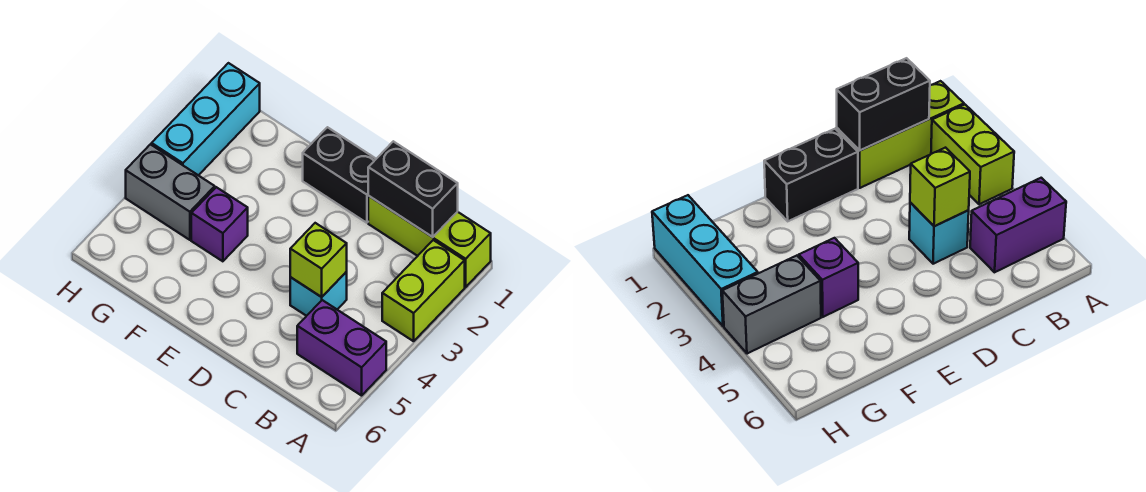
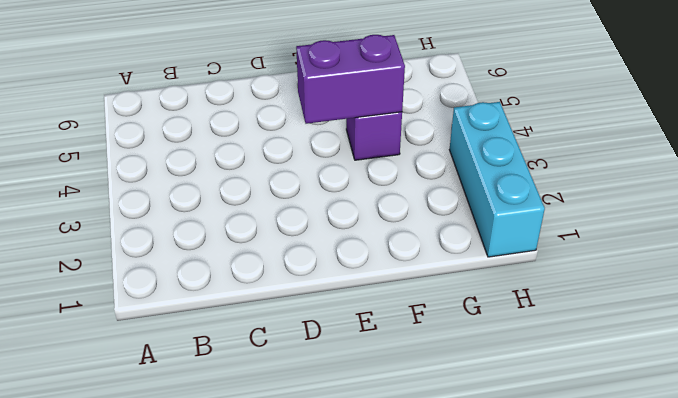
purple 1x2 brick [296,35,405,124] -> purple 1x2 brick moved to [297,300,386,396]
none -> lime 1x3 brick [368,196,491,287]
none -> lime 1x2 brick [382,240,465,341]

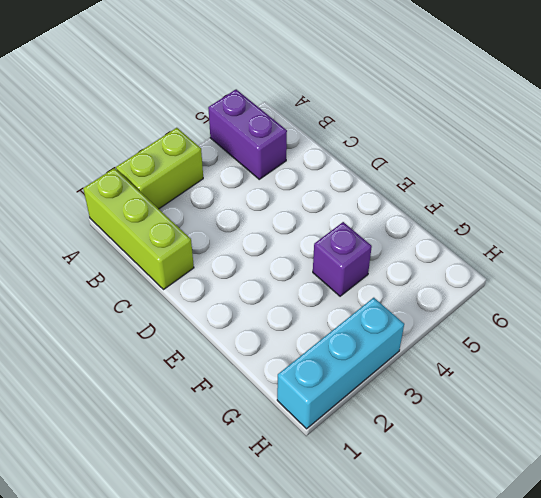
none -> cyan 1x1 brick [290,272,347,316]
none -> black 1x2 brick [303,127,376,223]

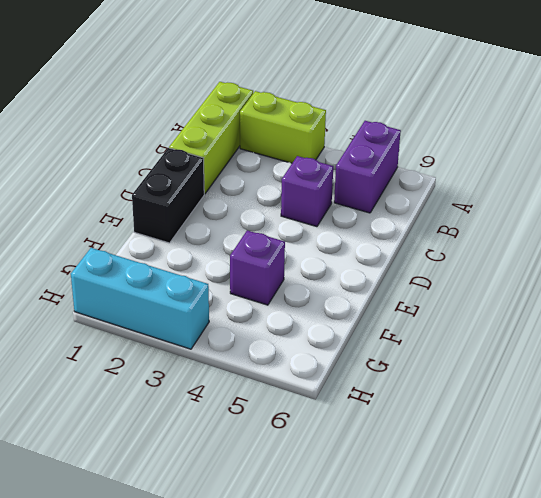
purple 1x1 brick [281,156,333,227] -> cyan 1x1 brick [290,272,347,316]
none -> grey 1x2 brick [126,144,215,240]
none -> black 1x2 brick [368,141,458,237]

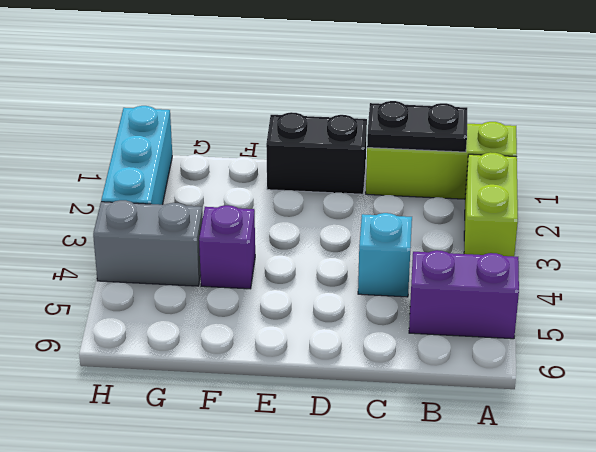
black 1x2 plate [367,101,467,152] -> black 1x2 brick [368,141,458,237]
none -> lime 1x1 brick [290,223,347,297]

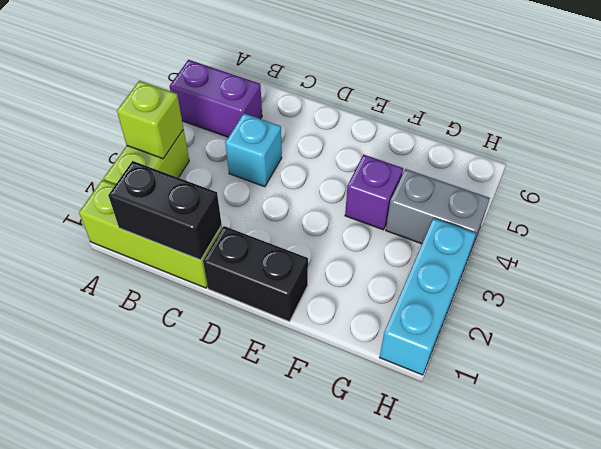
lime 1x1 brick [117,81,183,159] -> lime 1x1 brick moved to [290,223,347,297]

